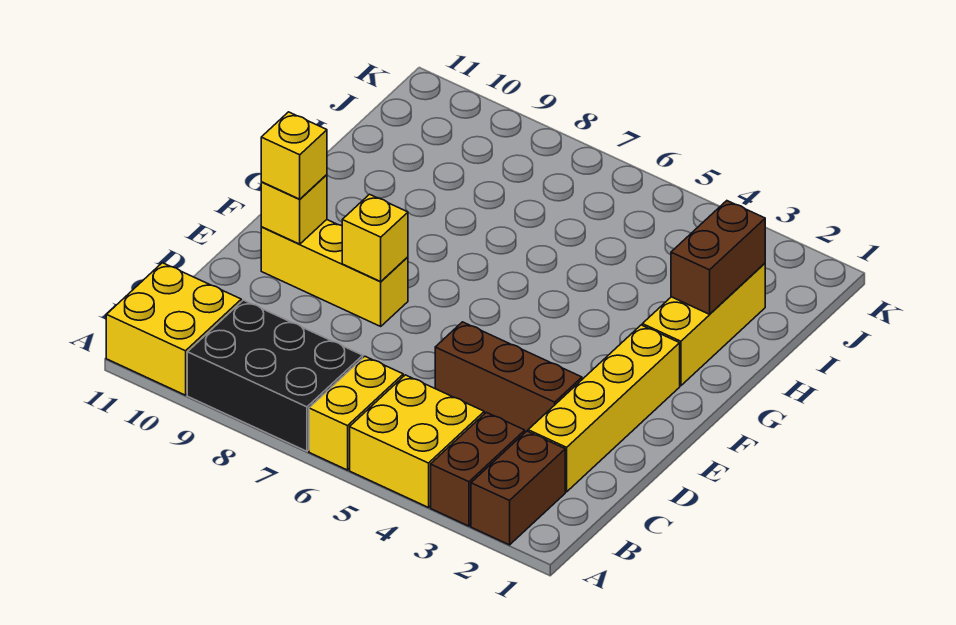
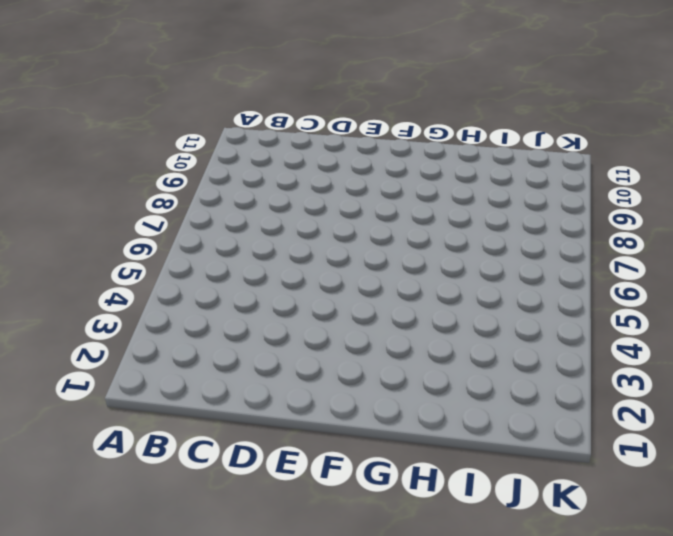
none -> brown 1x2 brick [471,431,565,545]
none -> brown 1x2 brick [431,412,525,526]
none -> yellow 2x2 brick [350,375,484,507]

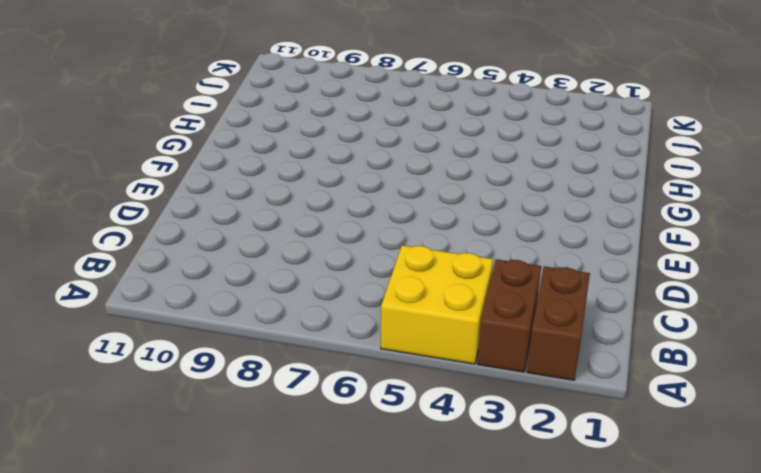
none -> yellow 1x2 brick [309,356,403,470]
none -> black 2x3 brick [187,300,363,451]
none -> yellow 2x2 brick [106,263,241,395]

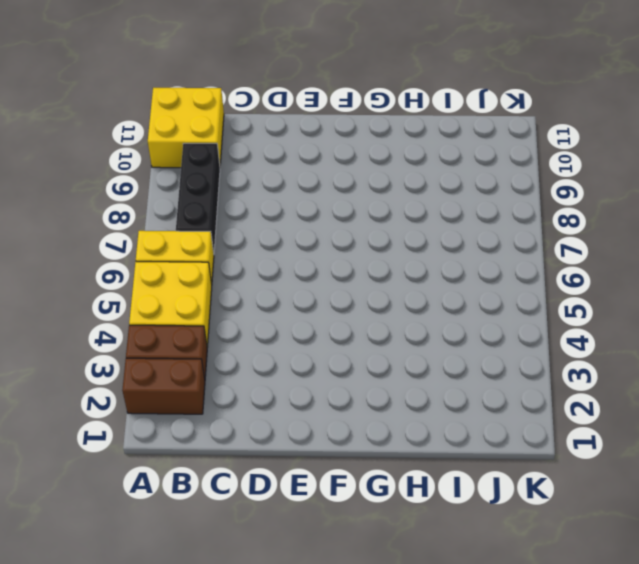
black 1x3 brick [176,143,220,252] -> black 2x3 brick [187,300,363,451]
none -> yellow 1x4 brick [528,325,680,492]
none -> brown 1x3 brick [435,322,582,432]
none -> yellow 1x3 brick [261,220,408,326]

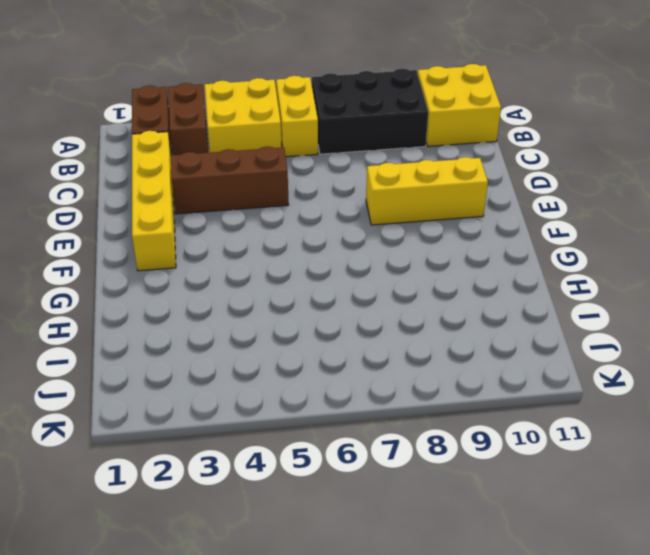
none -> yellow 1x3 brick [642,263,765,386]
none -> yellow 1x1 brick [342,194,408,281]
none -> yellow 1x1 brick [261,175,327,244]

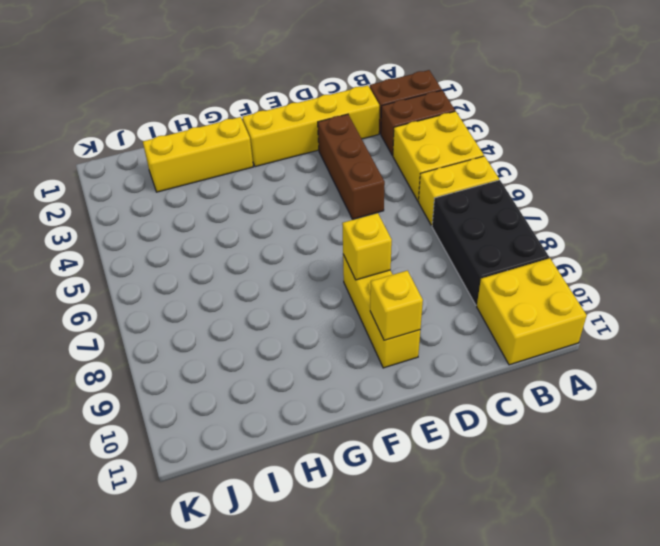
none -> brown 1x2 brick [671,201,765,314]
none -> yellow 1x1 brick [261,112,327,199]

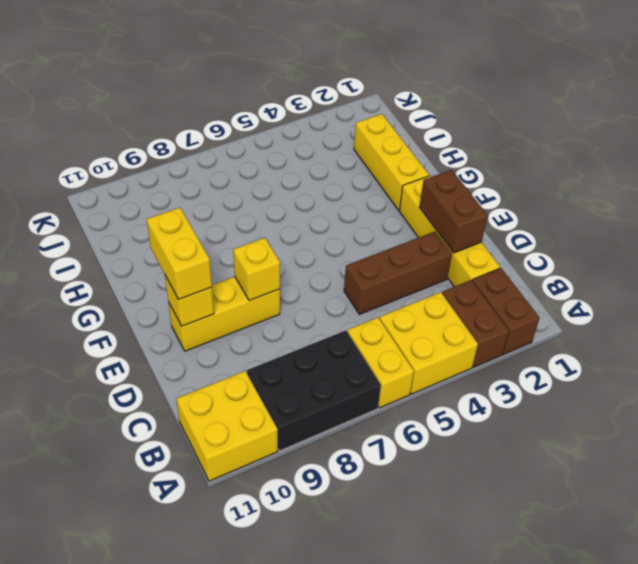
brown 1x2 brick [419,170,488,253] -> brown 1x2 brick moved to [671,201,765,314]
yellow 1x2 brick [147,207,212,299] -> yellow 1x1 brick [261,112,327,199]

